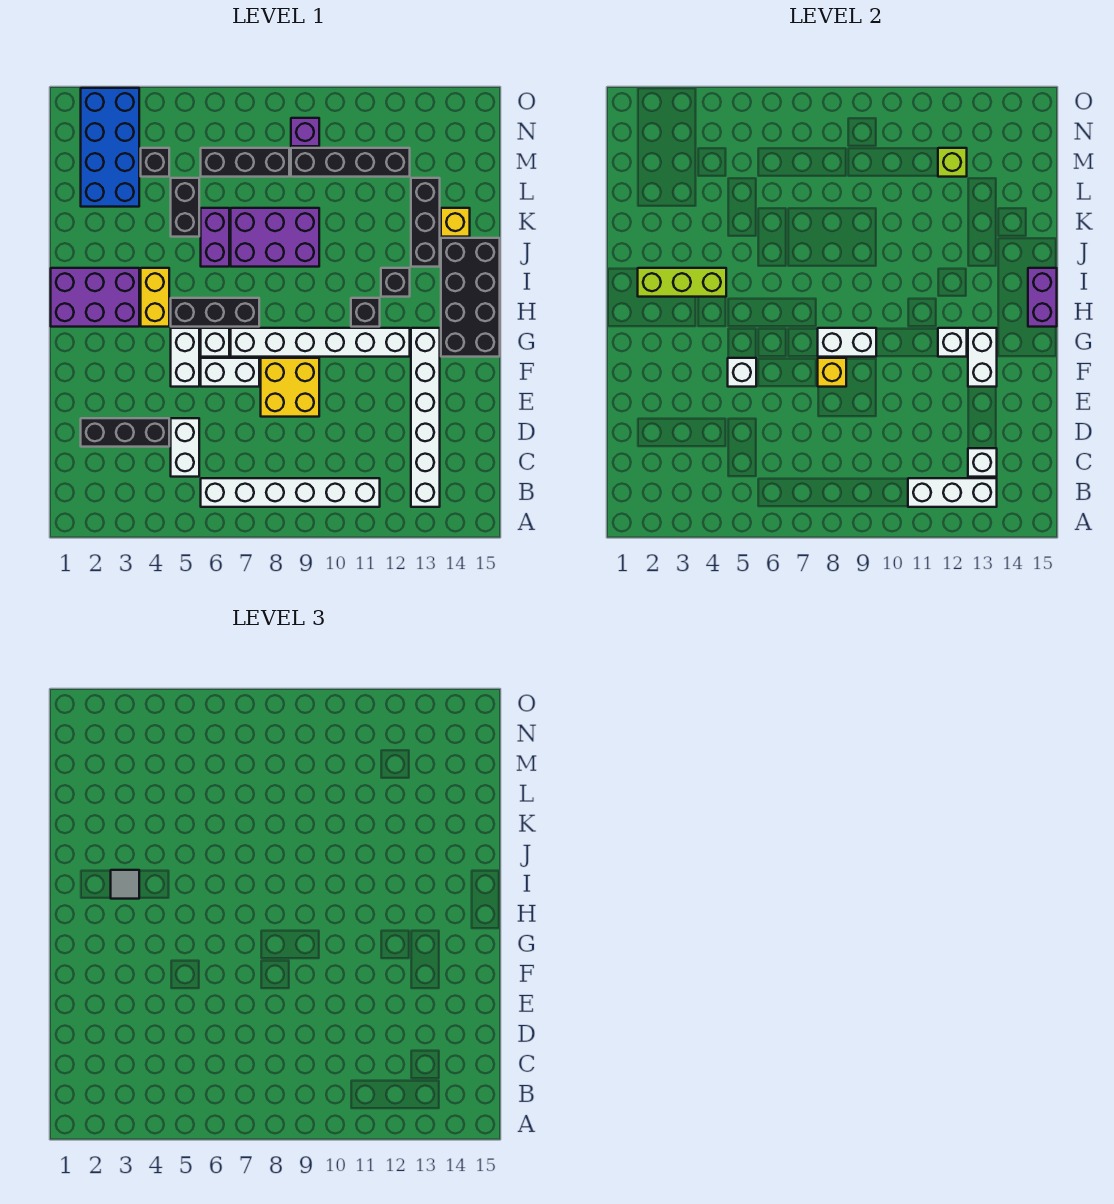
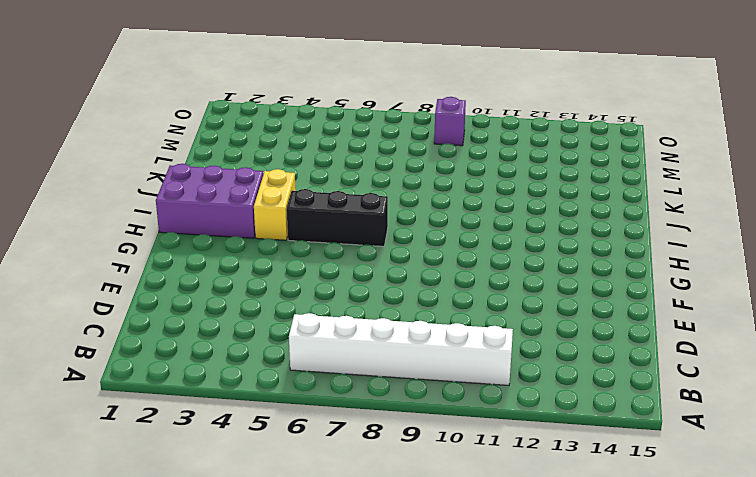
none -> white 1x6 brick [411,328,440,507]
none -> white 1x2 brick [171,418,199,477]
none -> black 1x3 brick [81,418,169,447]
none -> yellow 2x2 brick [261,358,319,417]

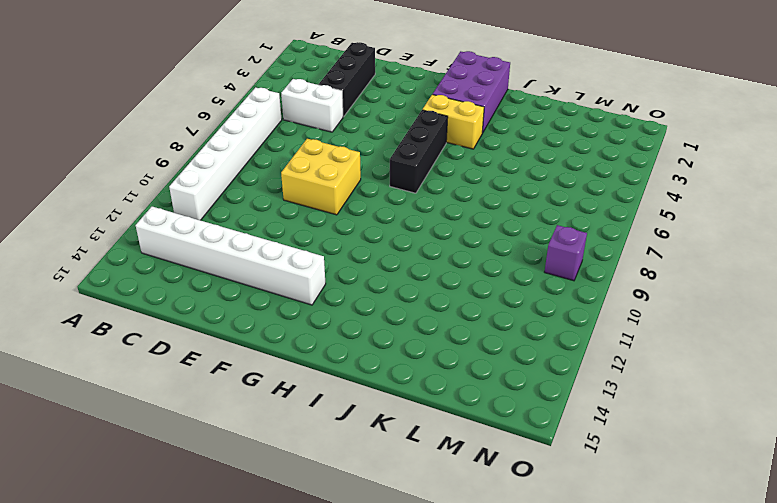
none -> white 1x2 brick [171,328,199,387]
none -> white 1x2 brick [201,358,259,387]
none -> white 1x1 brick [201,328,229,357]
none -> white 1x6 brick [231,328,410,357]

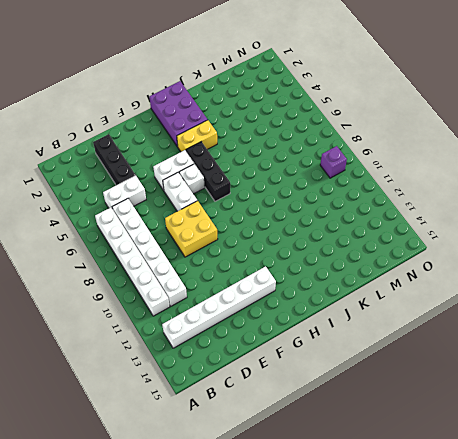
white 1x6 brick [112,199,187,306] -> white 1x6 brick moved to [231,328,410,357]
none -> black 2x4 brick [441,238,500,357]
none -> black 1x1 brick [351,298,380,327]
none -> black 1x1 brick [381,268,410,297]
none -> purple 1x2 brick [201,208,229,267]

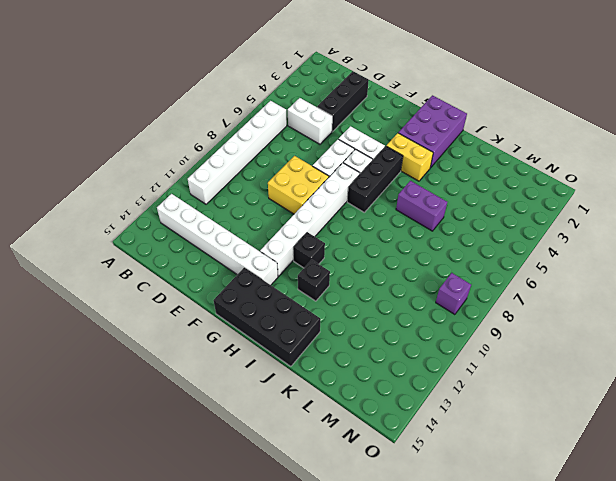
none -> purple 2x3 brick [231,208,319,267]
none -> black 1x3 brick [411,178,440,267]
none -> black 1x2 brick [171,178,199,237]
none -> yellow 1x1 brick [441,208,470,237]

